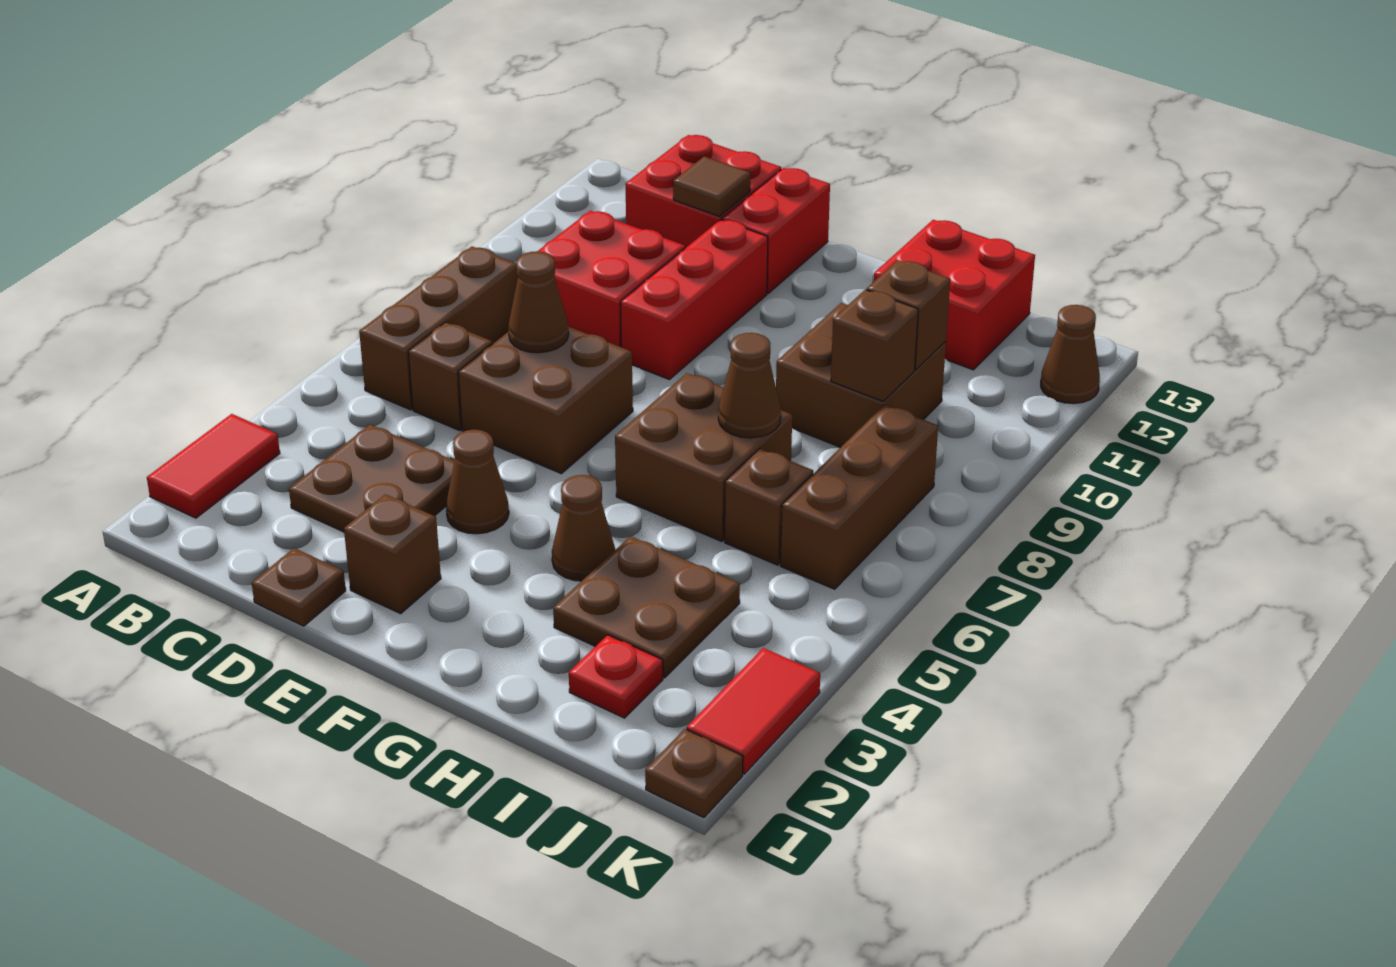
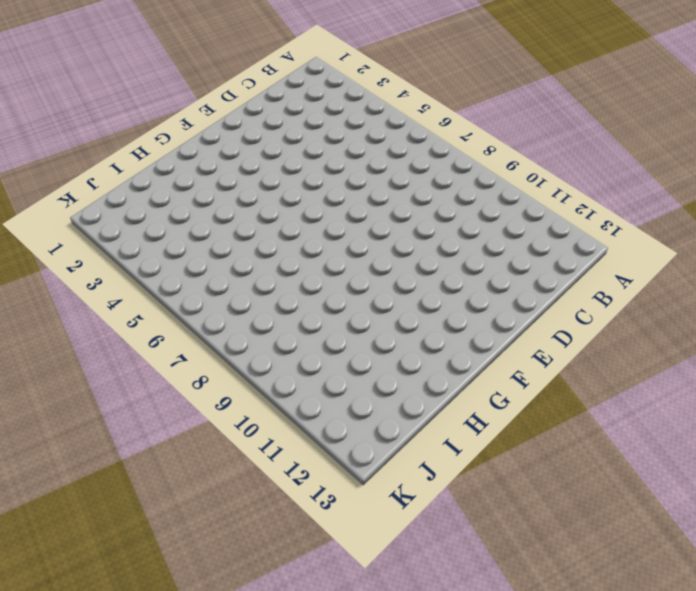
none -> red 1x2 tile [147,414,280,518]
none -> brown 1x3 brick [359,247,518,410]
none -> brown 2x2 plate [289,425,454,532]

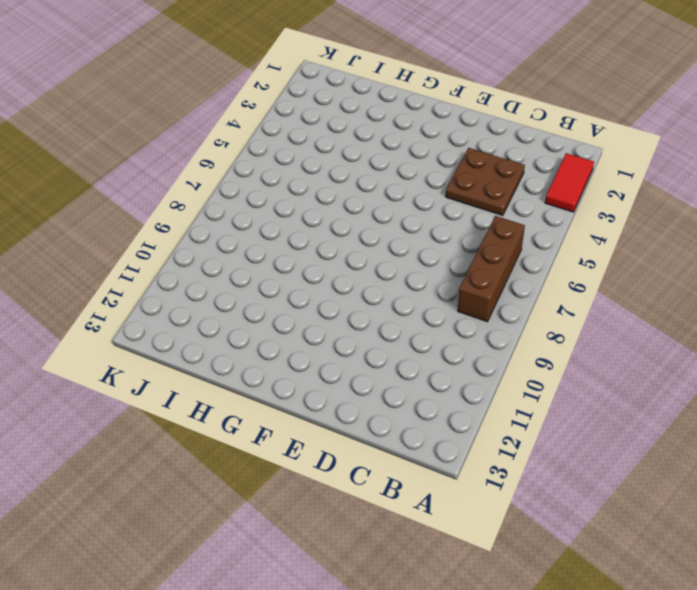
none -> brown 1x1 brick [408,322,493,431]
none -> red 2x2 brick [538,211,685,347]
none -> red 2x2 brick [625,135,781,248]

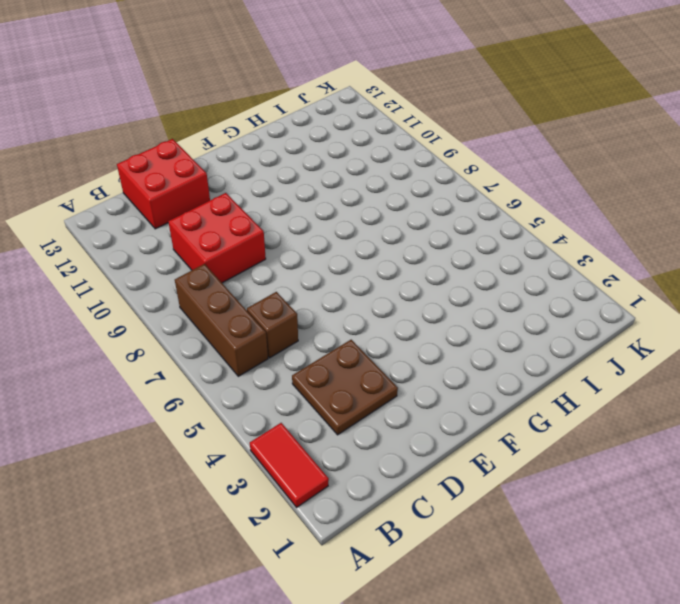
none -> brown 1x1 plate [252,548,346,626]
none -> brown 2x2 brick [458,327,633,474]
none -> brown 1x1 brick [344,494,441,614]

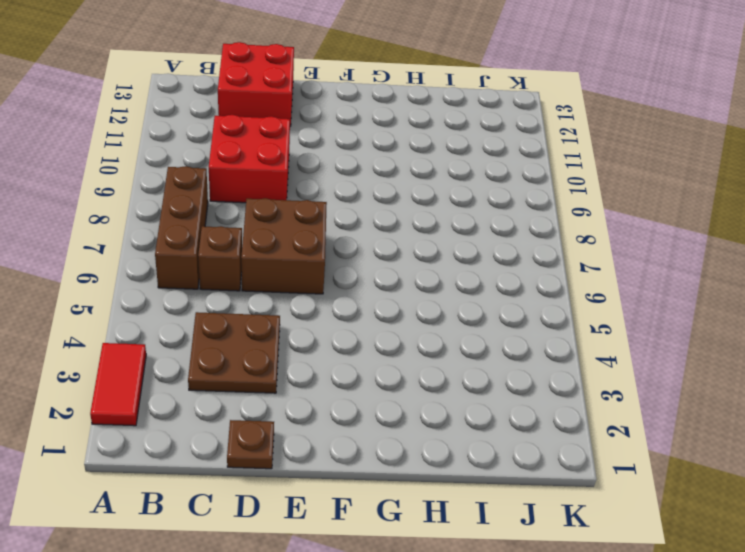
none -> brown 1x1 brick [344,494,441,614]
none -> brown 1x1 cone [446,430,509,534]
none -> red 1x3 brick [621,220,768,380]

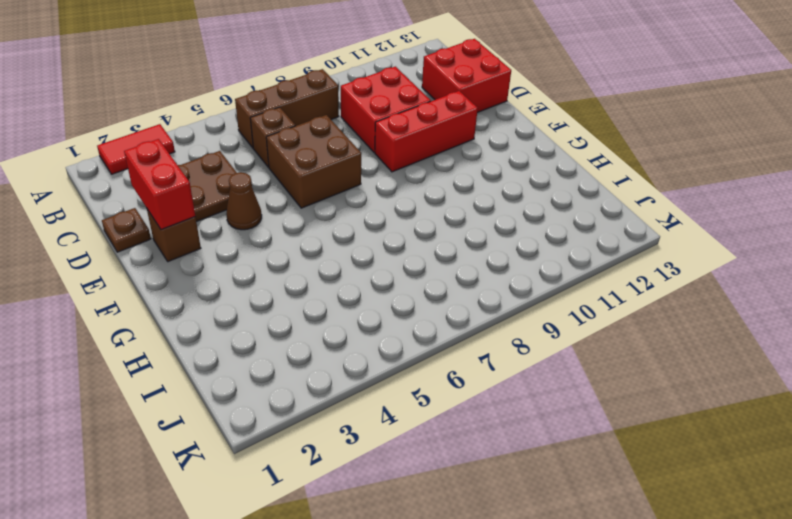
red 1x2 brick [124,139,195,230] -> red 1x2 brick turned to [722,168,830,293]
none -> brown 1x1 cone [552,475,615,581]
none -> brown 2x2 brick [615,373,792,541]
none -> brown 2x2 plate [553,536,740,678]

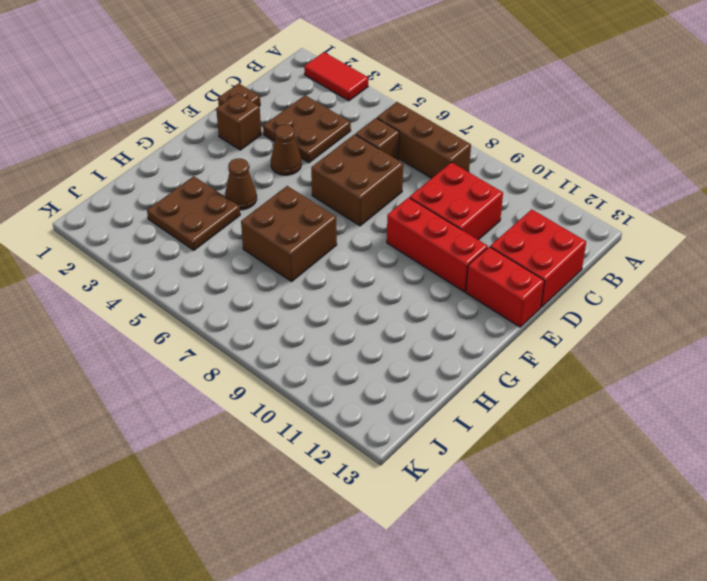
none -> brown 2x2 brick [776,303,946,447]
none -> red 2x2 brick [874,220,1035,370]
none -> red 1x1 plate [569,635,663,718]

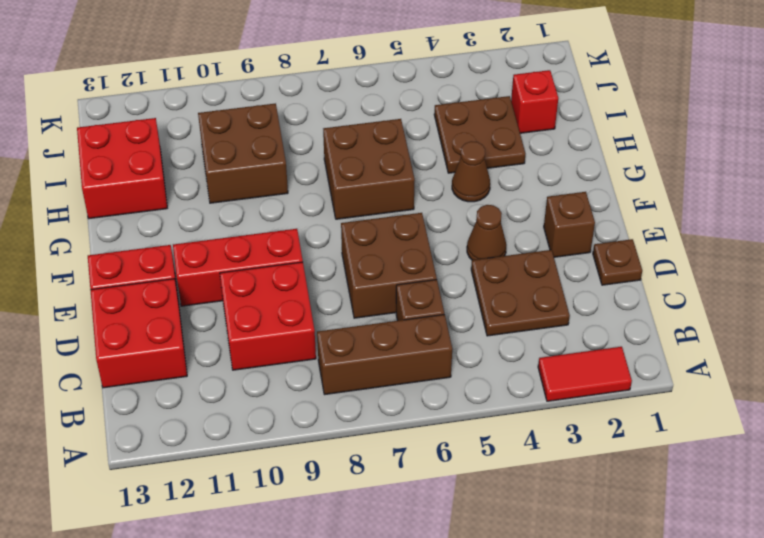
red 1x1 brick [511,70,558,133] -> red 1x1 plate [569,635,663,718]
none -> brown 1x1 brick [725,449,813,565]
none -> brown 1x3 brick [780,405,938,589]
none -> brown 1x1 plate [645,729,743,818]

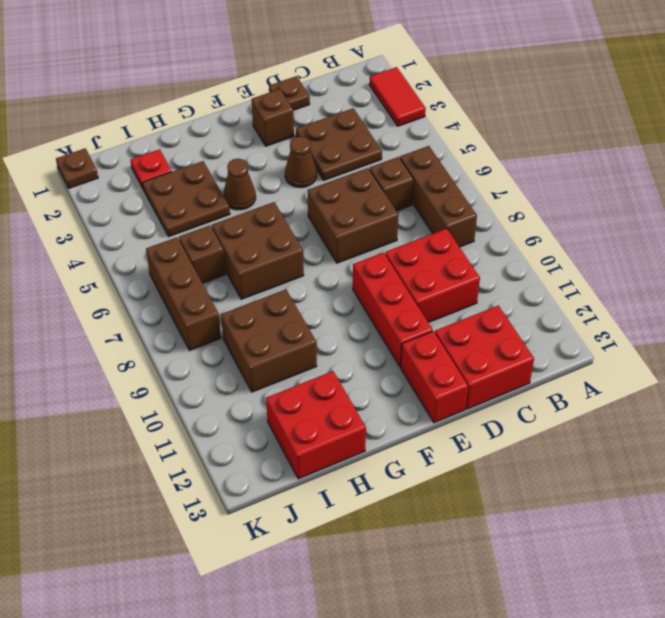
none -> red 1x2 tile [687,648,820,774]
none -> brown 1x1 cone [1041,305,1100,404]
none -> brown 1x1 cone [508,251,569,353]

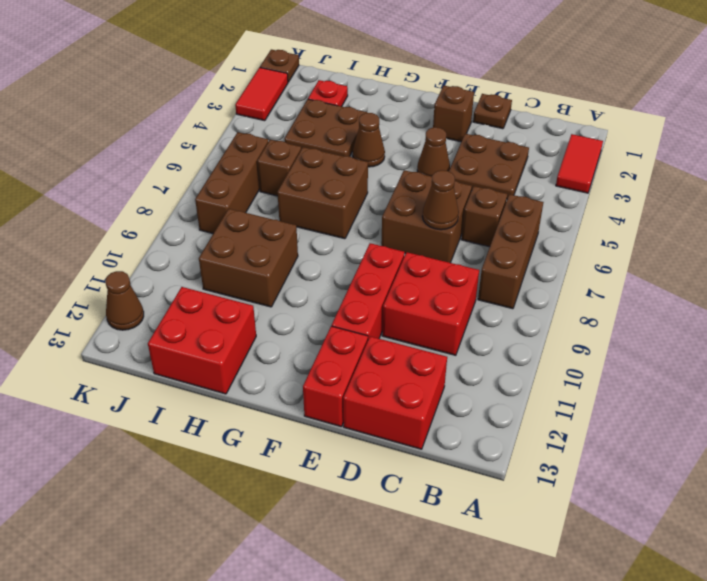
none -> brown 1x1 tile [673,156,750,216]
none -> brown 1x1 cone [718,333,781,438]
none -> brown 1x1 brick [831,290,918,401]

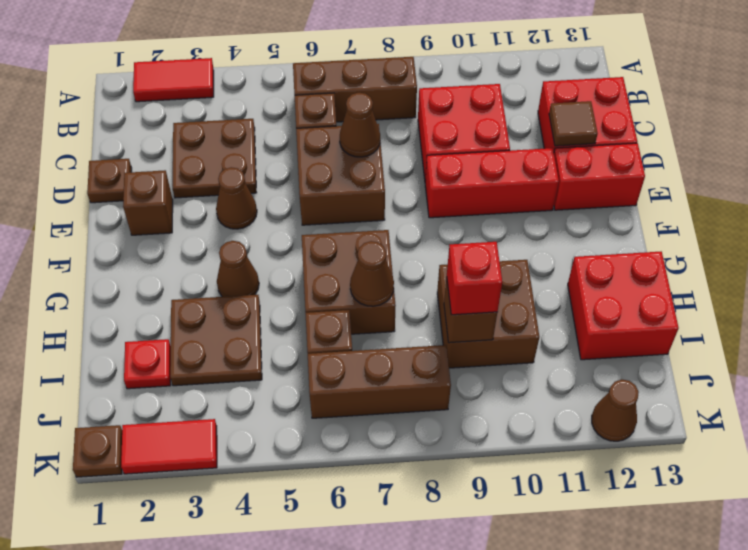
red 1x1 brick [447,242,502,315] -> none
none -> brown 1x1 brick [867,260,950,370]

